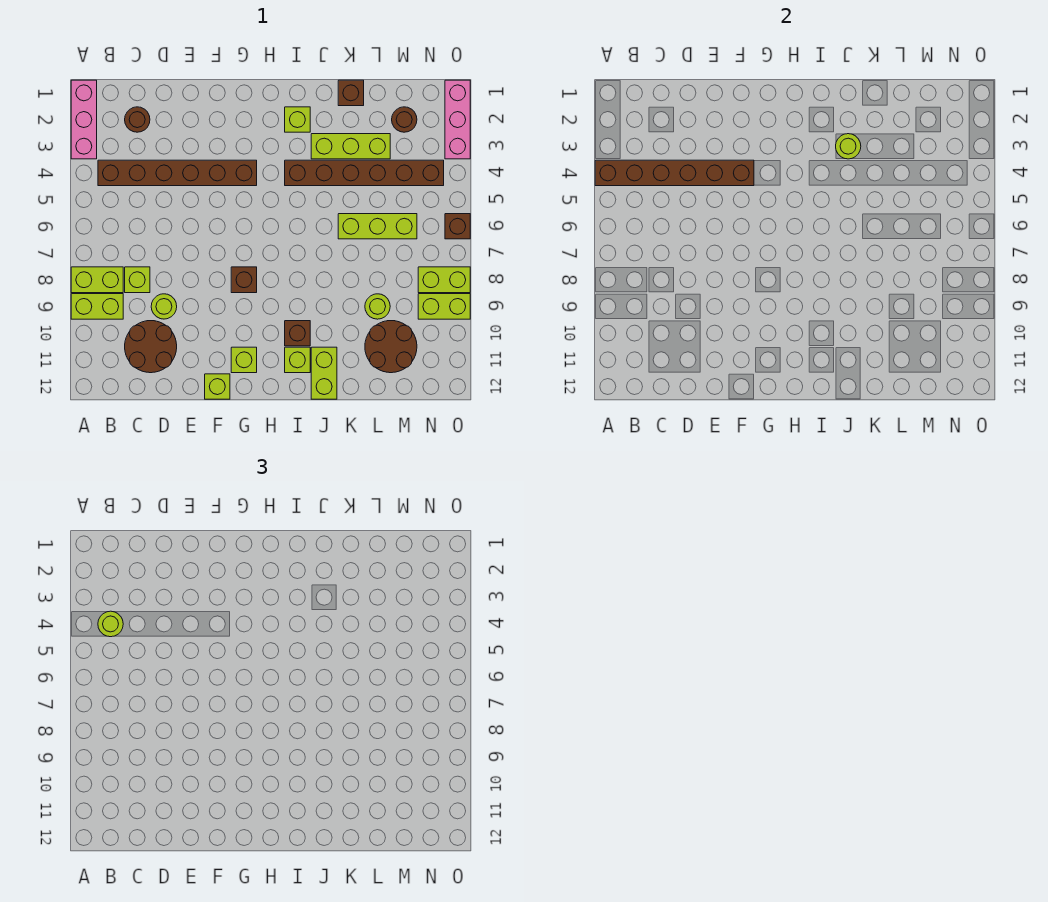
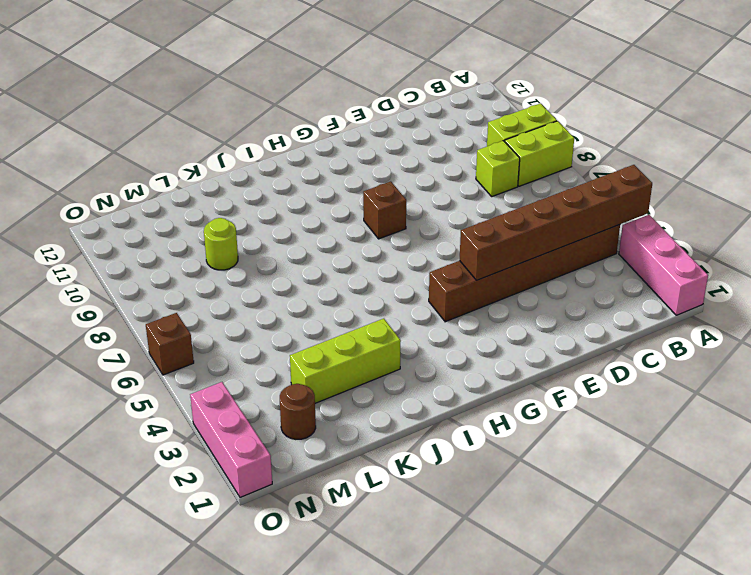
none -> brown 1x1 round brick [125,107,150,132]
none -> brown 2x2 round brick [125,321,177,373]
none -> lime 1x1 round brick [151,294,177,319]

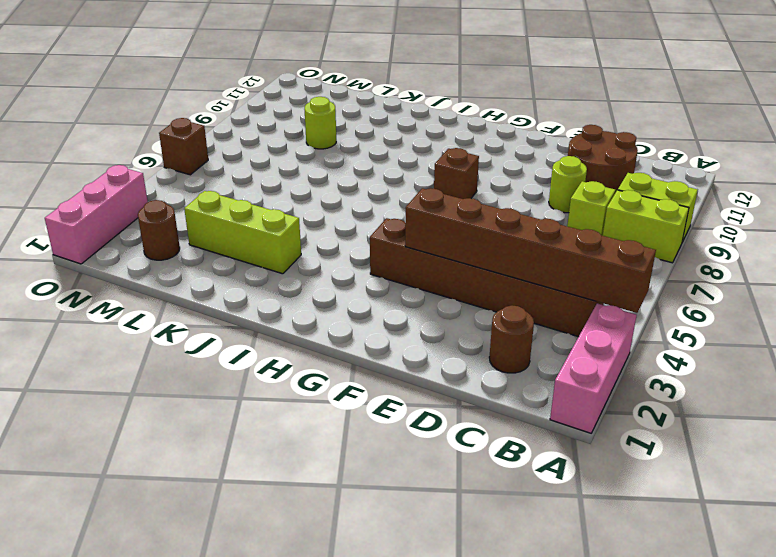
none -> lime 1x1 brick [205,374,230,399]
none -> lime 1x1 brick [231,347,257,373]
none -> lime 1x1 brick [285,107,310,132]

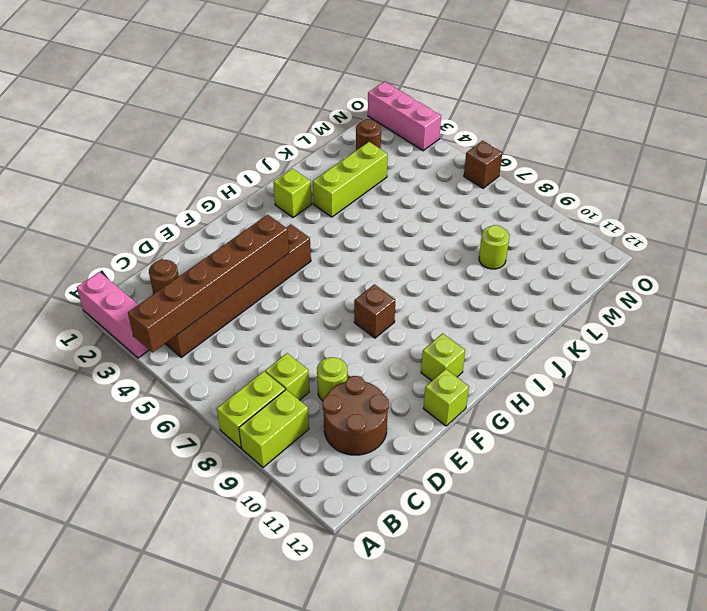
none -> brown 1x6 brick [285,160,444,186]
none -> brown 1x1 brick [285,321,310,346]
none -> lime 1x1 brick [285,347,310,373]

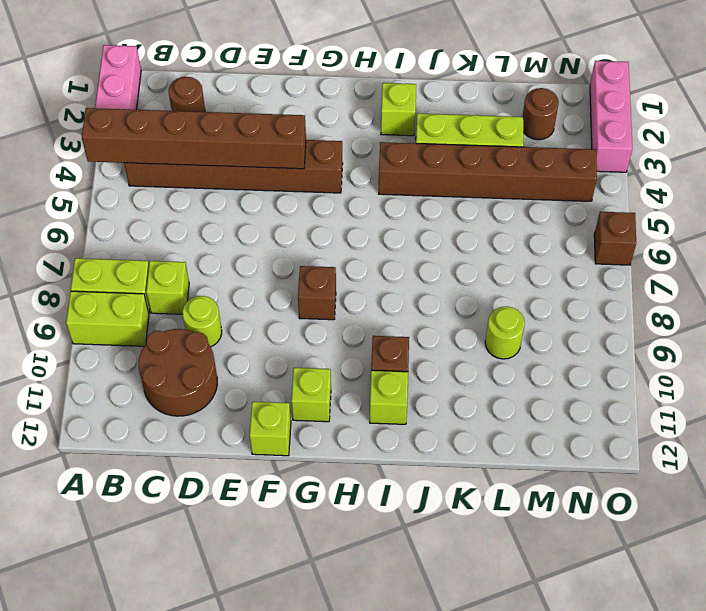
none -> lime 1x2 brick [311,347,337,399]
none -> brown 1x1 brick [338,80,364,106]
none -> lime 1x3 brick [338,214,417,239]

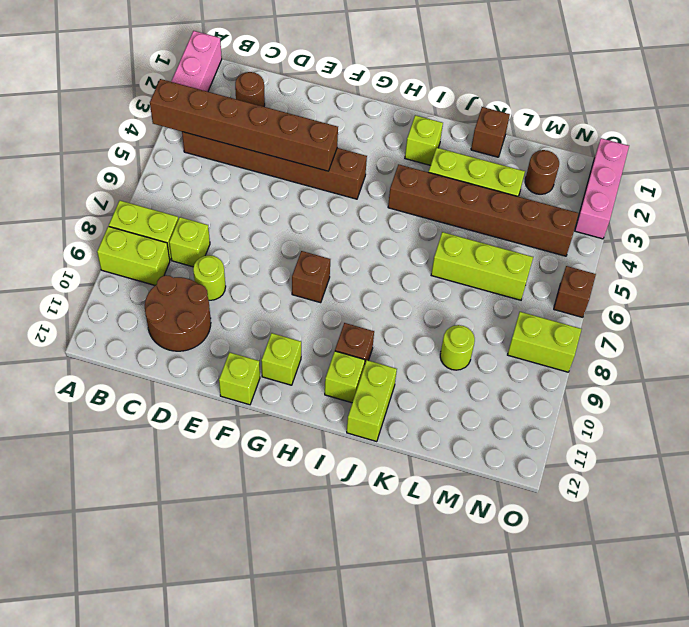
none -> brown 2x2 round brick [365,321,417,373]
none -> lime 1x2 brick [418,294,470,319]
none -> lime 1x1 round brick [836,134,861,159]

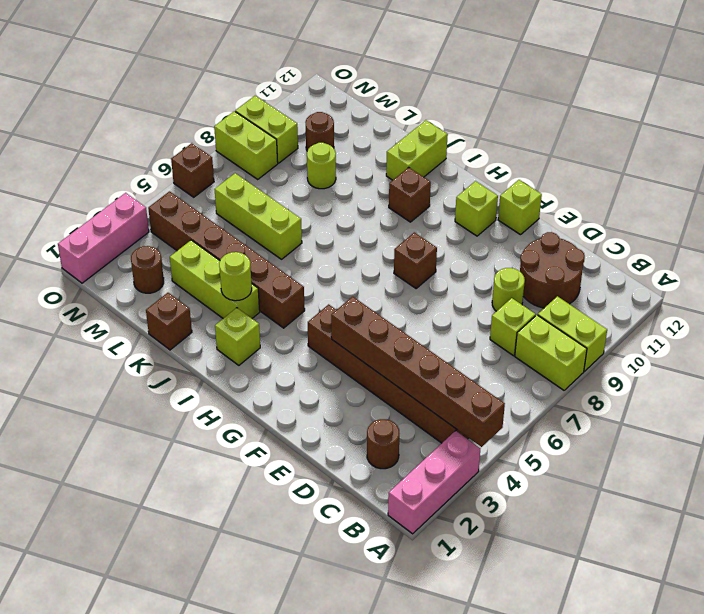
brown 1x1 round brick [306,112,334,151] -> brown 2x2 round brick [365,321,417,373]
none -> lime 1x1 brick [285,347,310,373]
none -> lime 1x1 round brick [98,611,123,637]

